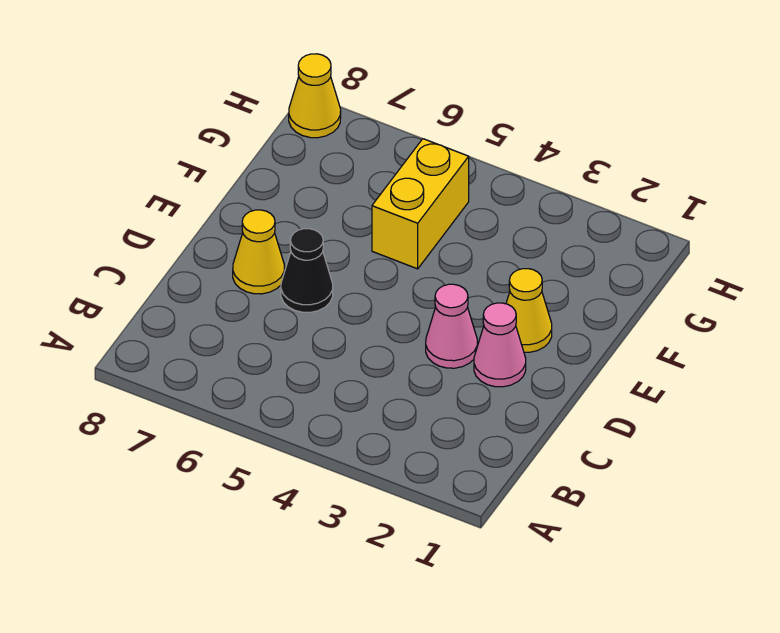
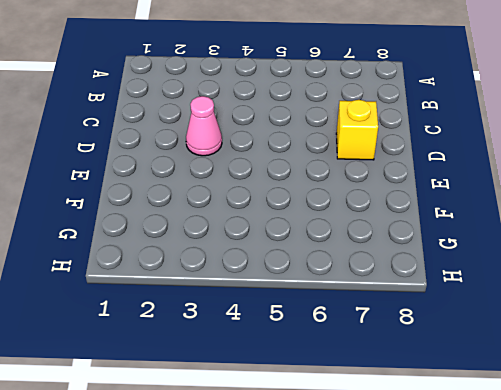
yellow 1x1 brick [336,100,378,160] -> yellow 1x1 cone [233,210,285,294]
none -> pink 1x1 cone [474,303,526,387]
none -> black 1x1 cone [281,229,333,312]

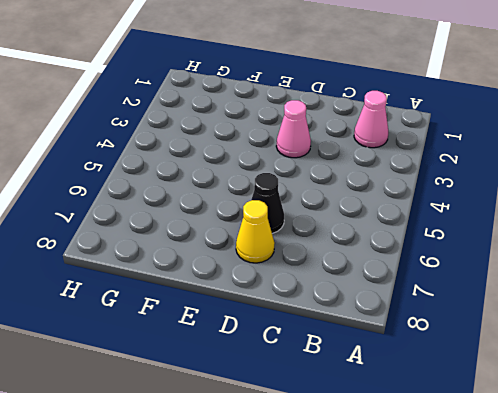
pink 1x1 cone [354,91,388,148] -> pink 1x1 cone moved to [474,303,526,387]
none -> yellow 1x1 cone [506,269,552,352]
none -> yellow 1x2 brick [372,139,469,269]

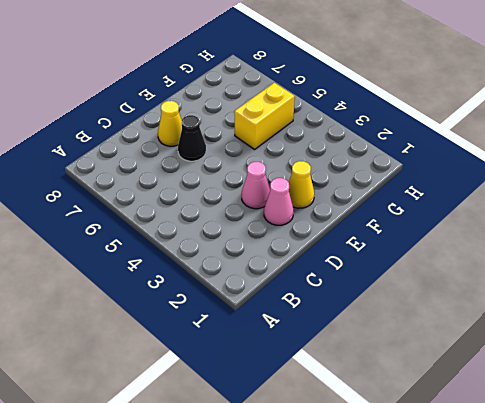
none -> yellow 1x1 cone [289,54,341,138]

